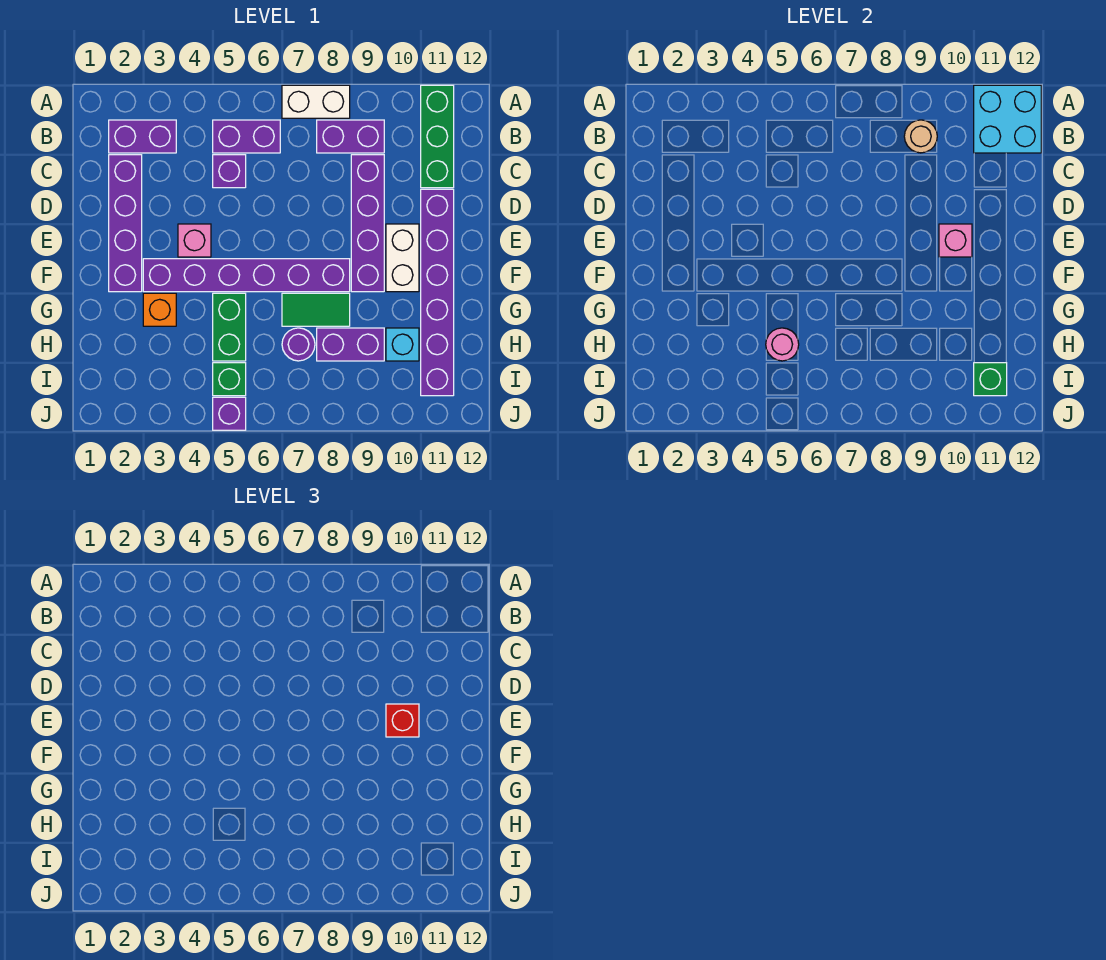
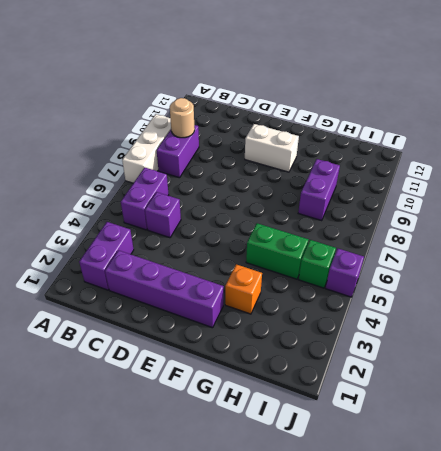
white 1x3 brick [122,114,171,183] -> white 1x2 brick [282,85,350,118]
none -> green 1x3 brick [421,85,454,188]
none -> purple 1x4 brick [351,155,384,292]
none -> purple 1x6 brick [421,189,454,396]

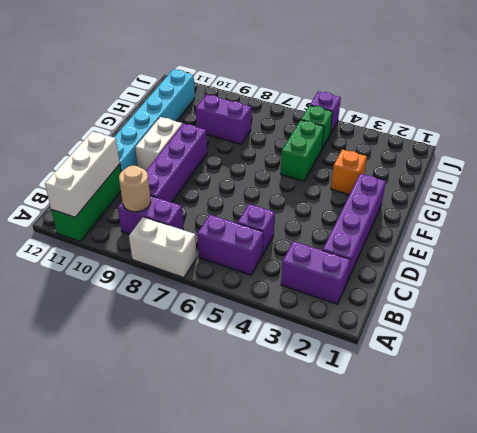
white 1x3 brick [45,131,120,217] -> cyan 2x2 brick [974,85,1041,153]
cyan 1x6 brick [114,70,195,172] -> purple 1x6 brick [421,189,454,396]
none -> pink 1x1 brick [178,224,211,257]
none -> purple 1x6 brick [143,259,350,292]
none -> green 1x2 tile [282,293,350,326]

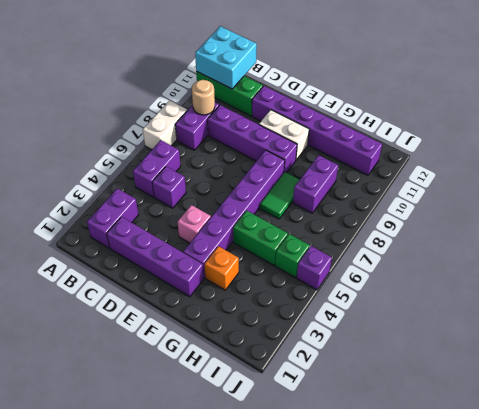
none -> purple 1x1 round brick [282,328,315,361]
none -> cyan 1x1 brick [386,328,419,361]
none -> pink 1x1 brick [939,224,972,257]

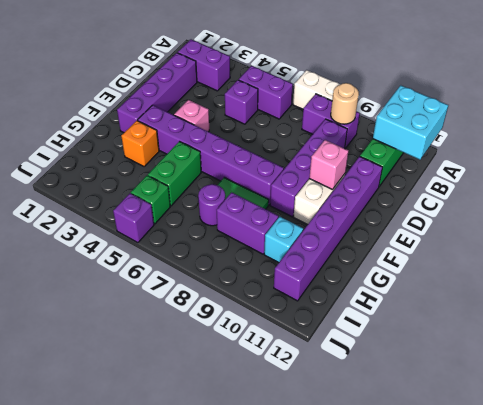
none -> pink 1x1 round brick [766,328,799,361]
none -> green 1x1 brick [974,363,1007,396]
none -> red 1x1 brick [386,704,419,737]

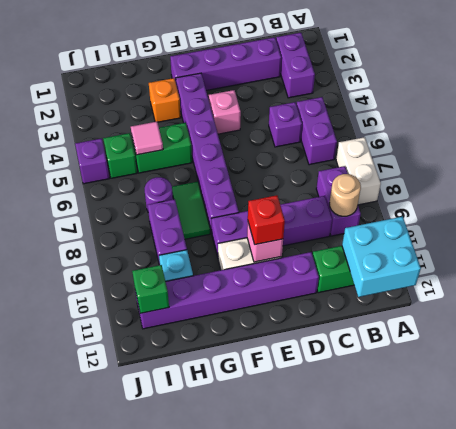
pink 1x1 tile [131,122,163,155] -> pink 1x1 round brick [766,328,799,361]

